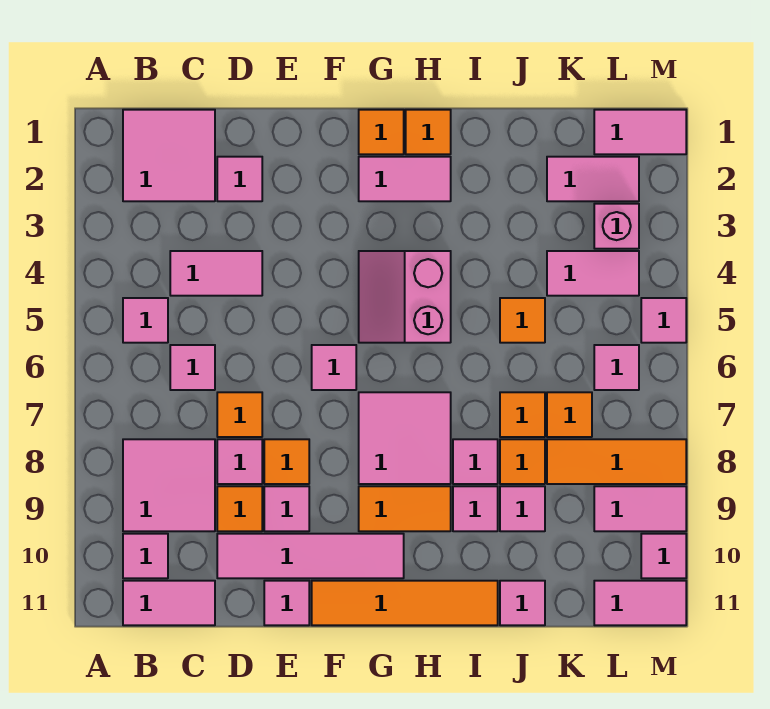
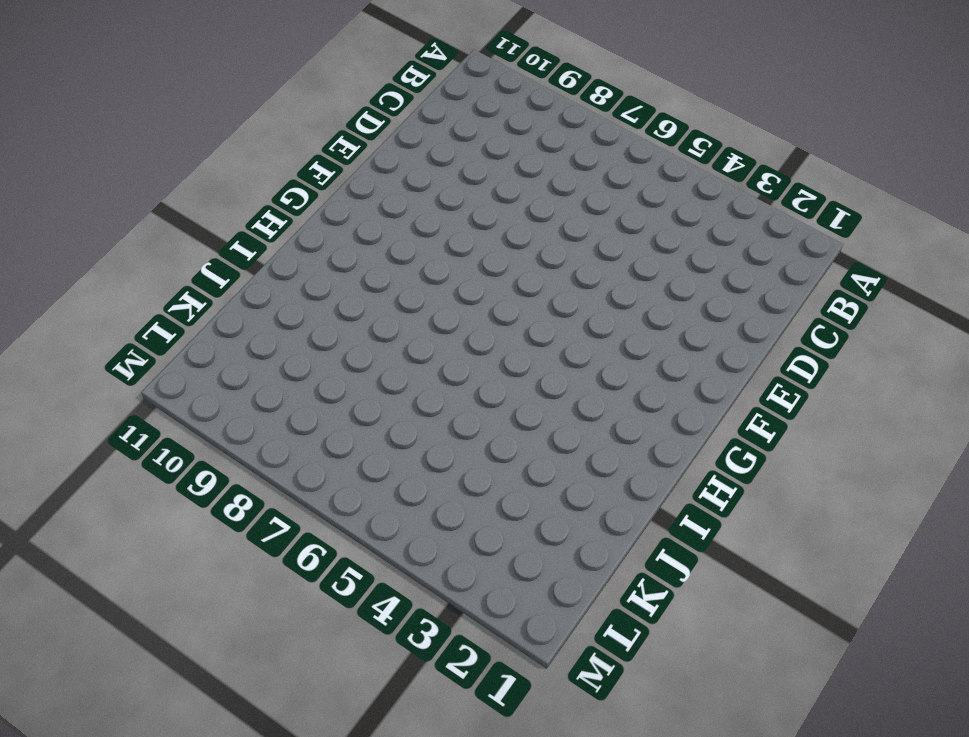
none -> pink 2x2 tile [123,110,215,201]
none -> pink 1x1 tile [123,298,168,343]
none -> pink 2x2 tile [123,439,215,531]
none -> pink 1x1 tile [123,534,168,578]

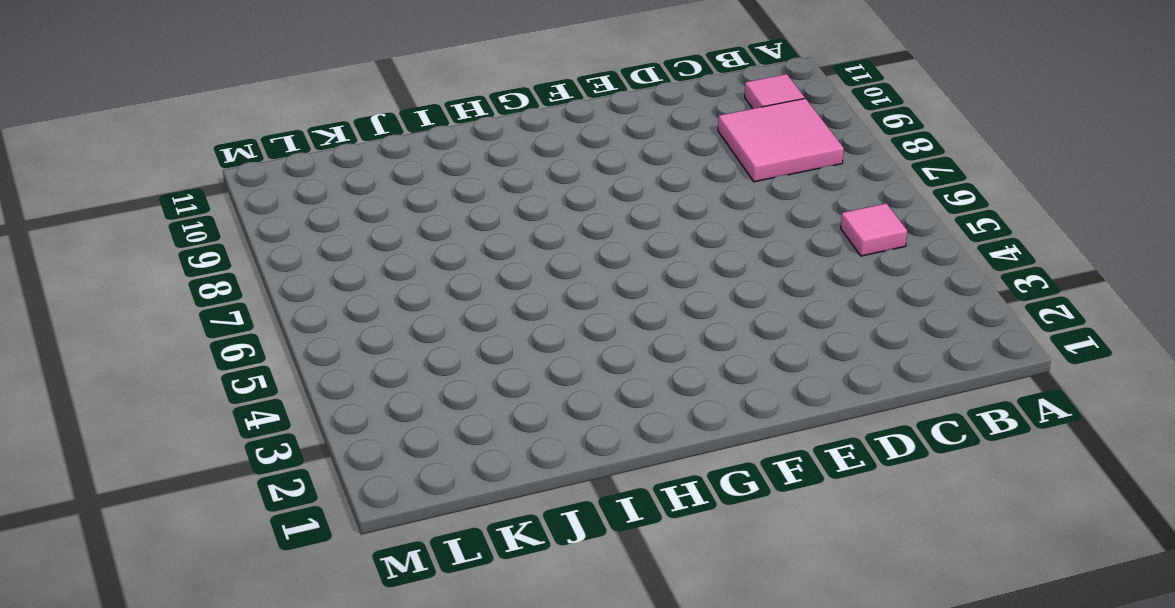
none -> pink 2x2 tile [123,110,215,201]
none -> pink 1x2 tile [123,581,215,625]
none -> pink 1x2 tile [170,251,262,296]
none -> pink 1x1 tile [170,345,215,390]

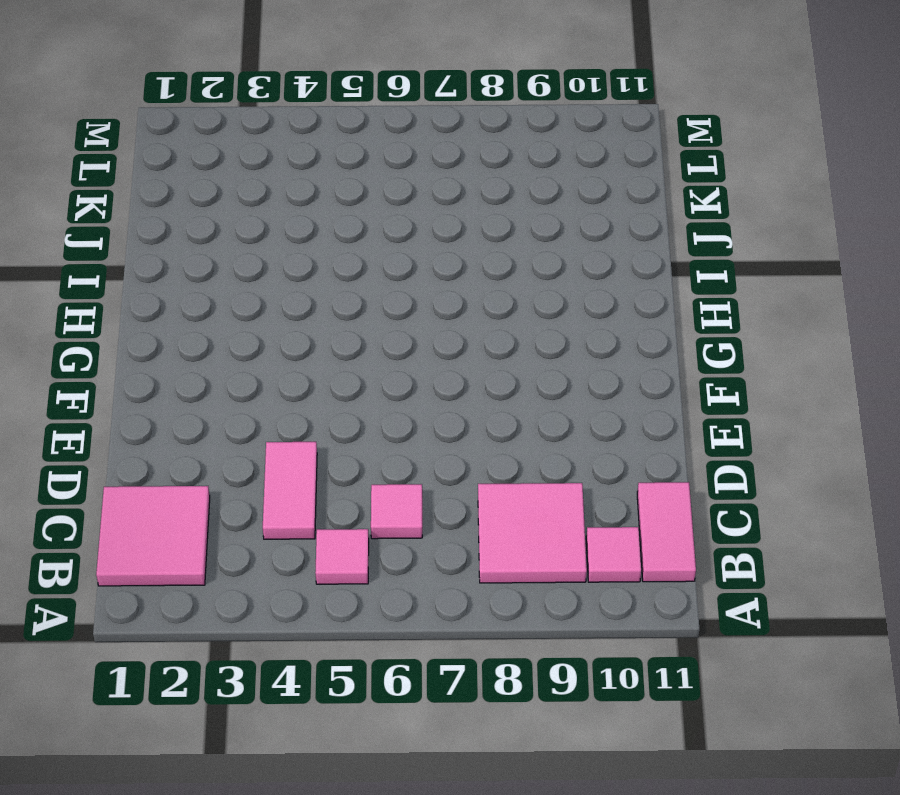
none -> pink 1x1 tile [217,157,262,201]
none -> orange 1x1 tile [217,392,262,437]
none -> pink 1x1 tile [217,439,262,484]
none -> orange 1x1 tile [217,486,262,531]

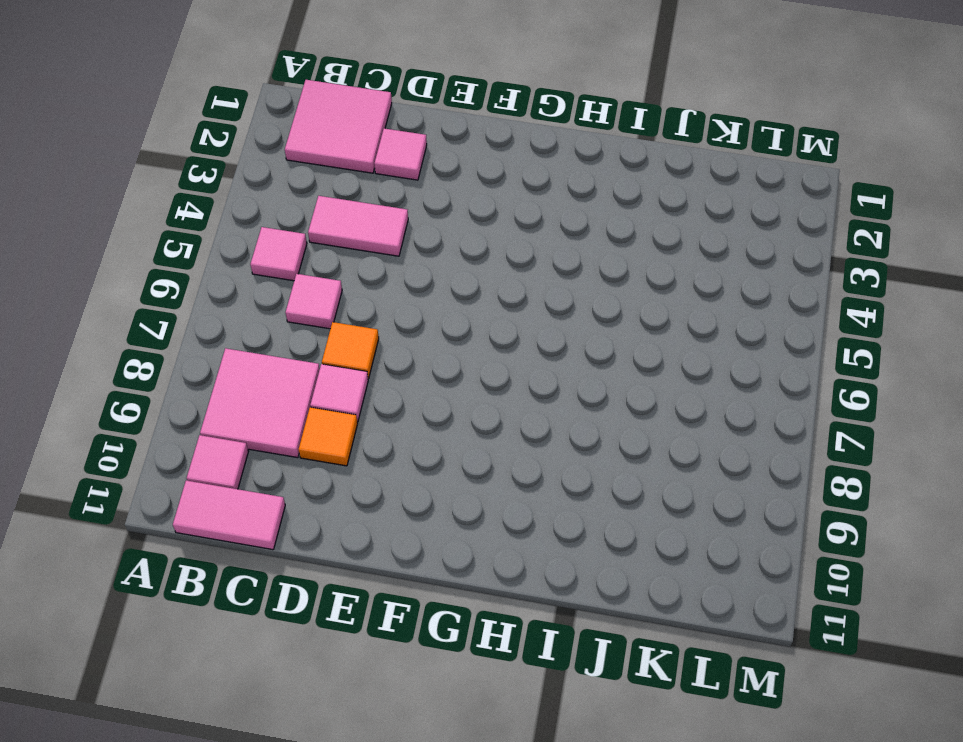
none -> pink 1x4 tile [217,534,404,578]
none -> orange 1x1 tile [264,439,309,484]
none -> pink 1x1 tile [264,486,309,531]
none -> pink 1x1 tile [264,581,309,625]

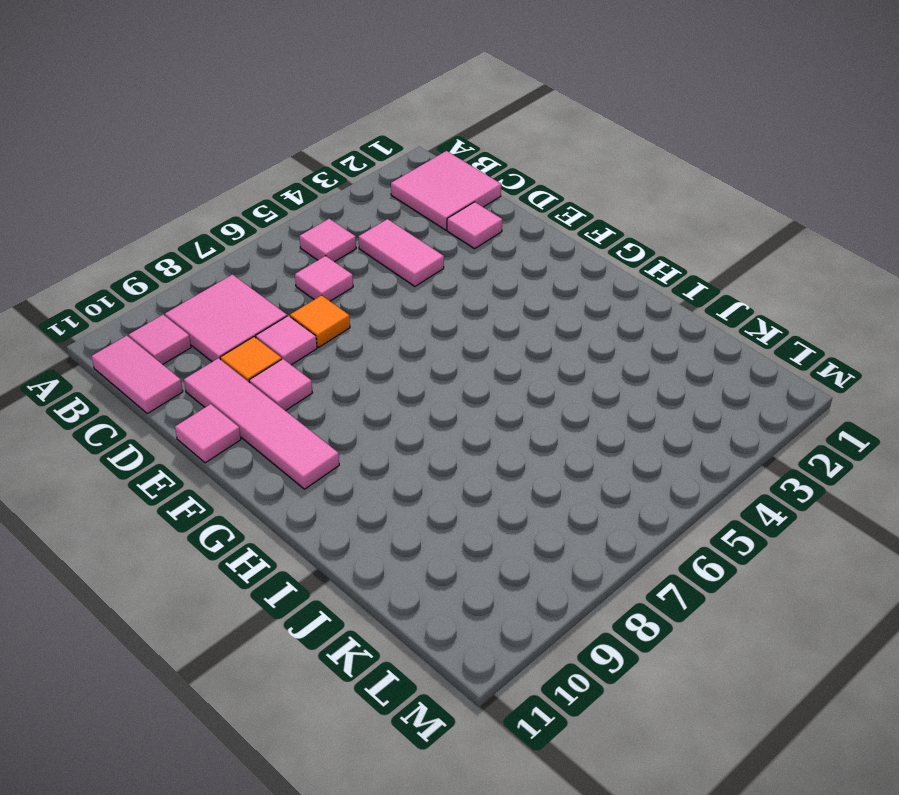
none -> orange 1x1 tile [264,439,309,484]
none -> pink 1x1 tile [312,345,356,390]
none -> orange 1x4 tile [312,581,498,625]
none -> orange 1x1 tile [359,110,404,154]

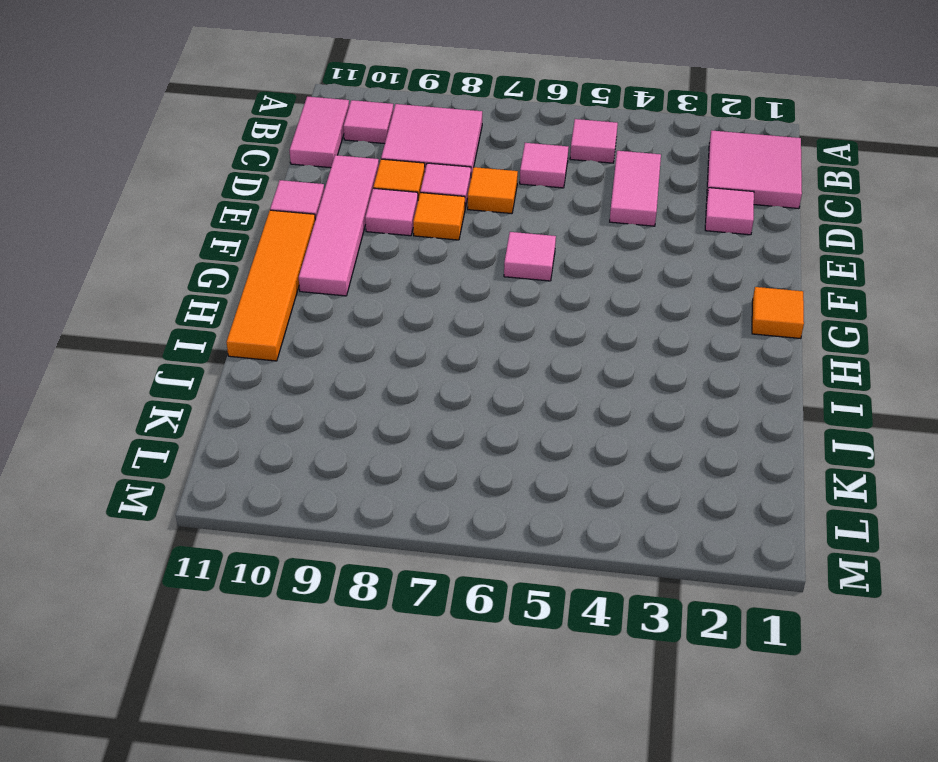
none -> pink 1x2 tile [359,157,451,201]
none -> pink 2x2 slope [359,251,451,343]
none -> pink 2x2 tile [359,392,451,484]
none -> orange 1x2 tile [359,486,451,531]

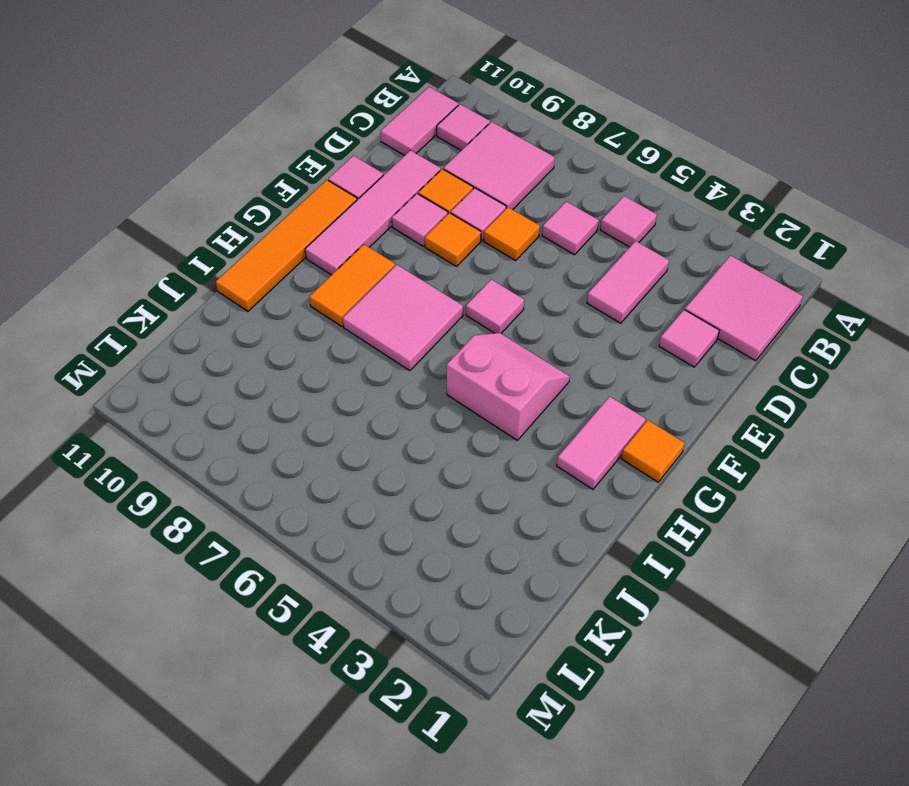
none -> orange 1x1 tile [406,110,451,154]
none -> pink 1x1 tile [453,439,498,484]
none -> pink 1x1 tile [453,486,498,531]
none -> orange 1x1 tile [500,298,545,343]

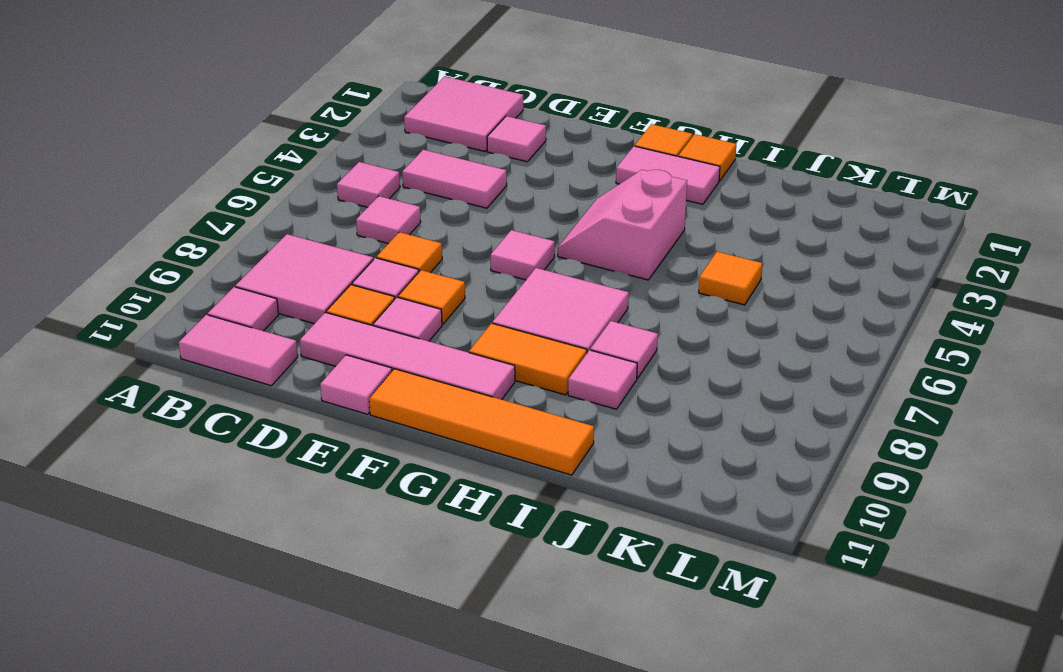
none -> orange 1x1 tile [500,392,545,437]
none -> orange 1x1 tile [500,439,545,484]
none -> pink 1x1 tile [500,486,545,531]
none -> pink 1x1 tile [500,581,545,625]

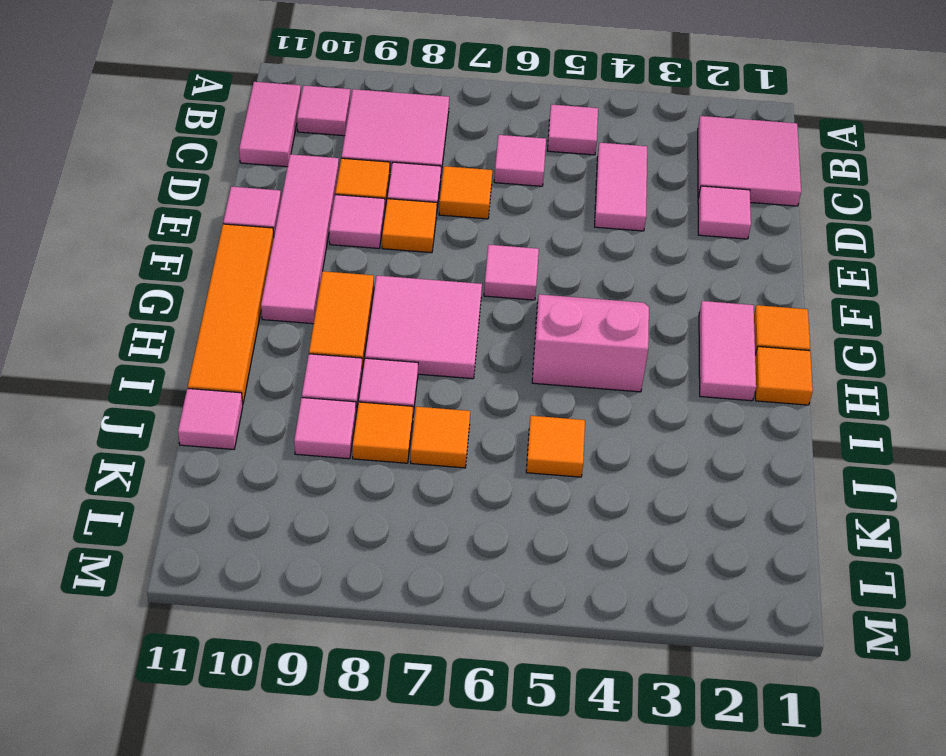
none -> pink 1x2 tile [547,157,639,201]
none -> pink 1x2 tile [547,251,639,296]
none -> orange 1x1 tile [547,392,592,437]
none -> orange 1x3 tile [547,439,686,484]

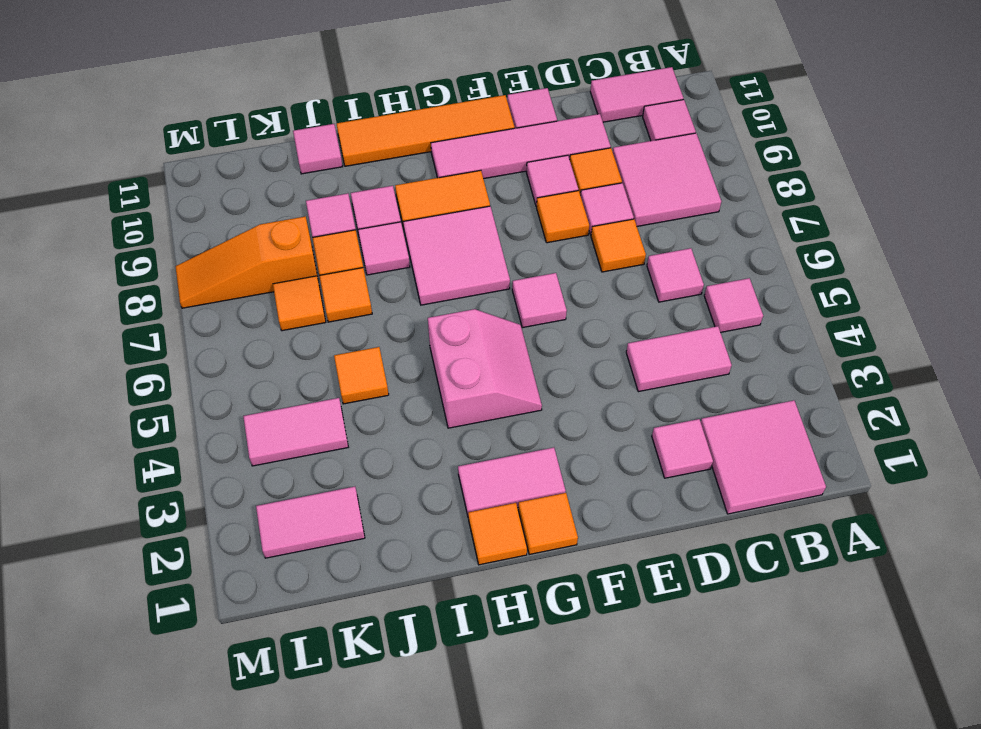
orange 1x3 slope [176,216,317,308] -> orange 1x3 tile [547,439,686,484]
none -> pink 1x2 tile [594,110,686,154]
none -> pink 1x1 brick [594,204,639,249]
none -> pink 1x1 tile [594,345,639,390]
none -> pink 1x2 tile [594,486,686,531]

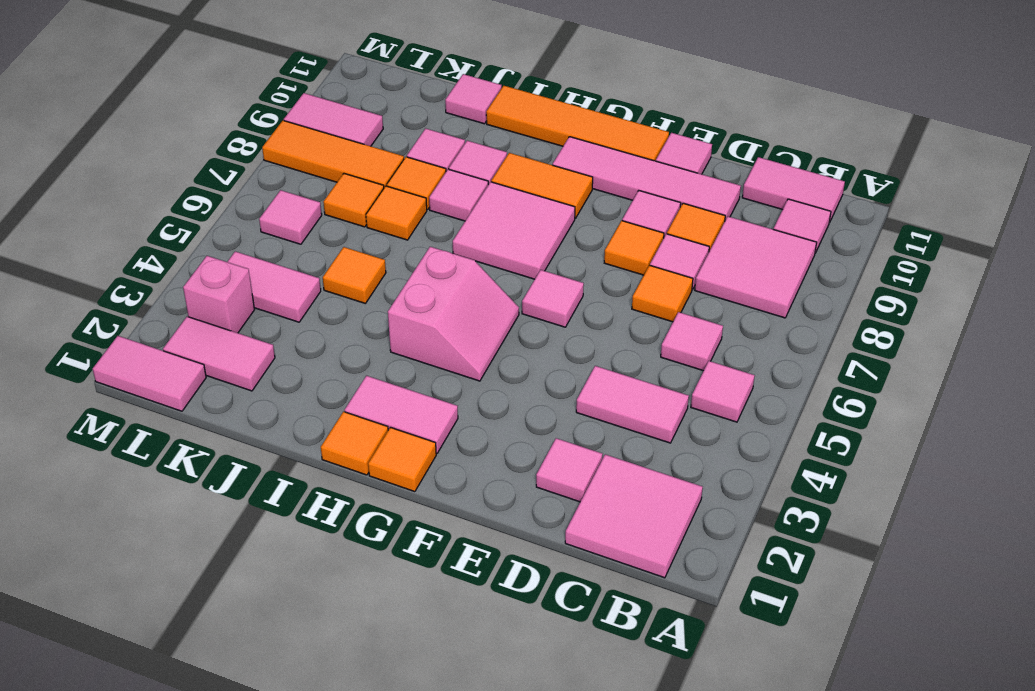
none -> pink 1x2 tile [594,581,686,625]
none -> pink 1x1 tile [641,298,686,343]
none -> pink 1x1 tile [641,534,686,578]

